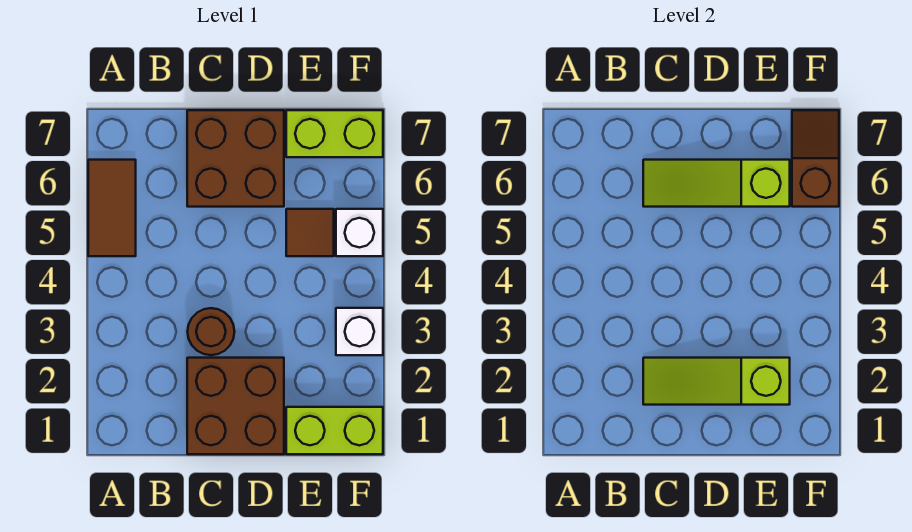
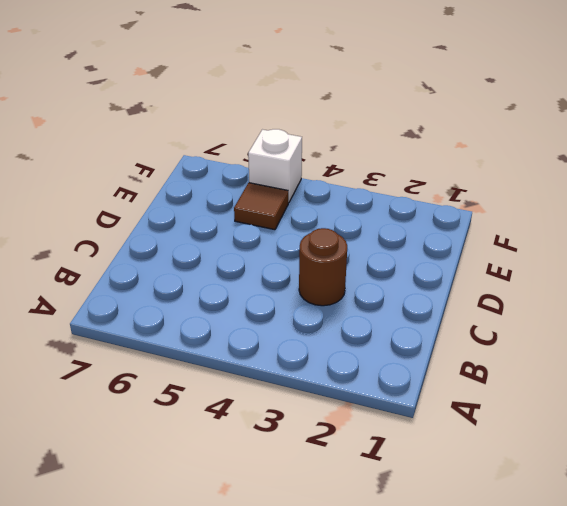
none -> brown 1x2 tile [88,160,136,256]
none -> brown 2x2 brick [187,358,284,454]
none -> brown 2x2 brick [187,110,284,207]

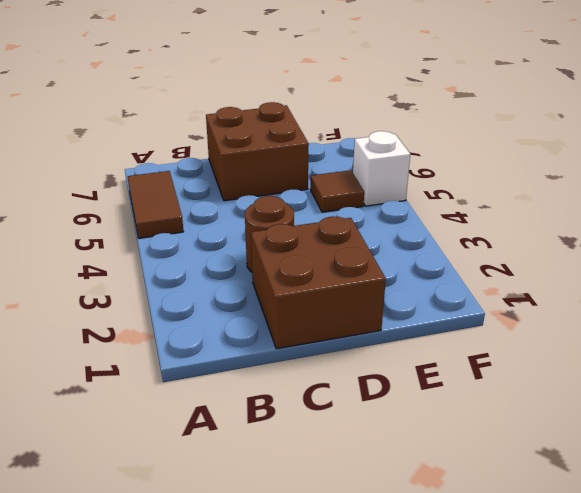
none -> lime 1x2 brick [286,407,383,454]
none -> lime 1x2 brick [286,110,383,157]
none -> white 1x1 brick [336,308,383,355]

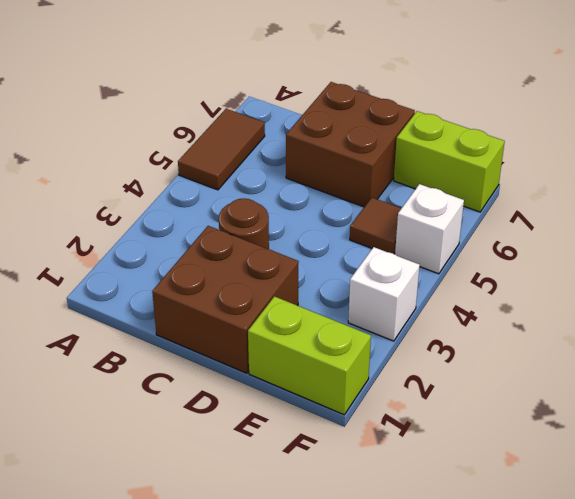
none -> lime 1x3 slope [643,358,790,405]
none -> lime 1x3 slope [643,160,790,207]
none -> brown 1x2 slope [792,110,839,207]

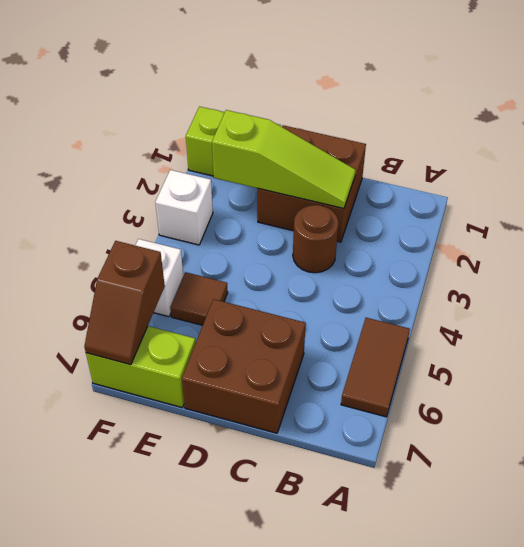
none -> lime 1x3 slope [643,160,790,207]

